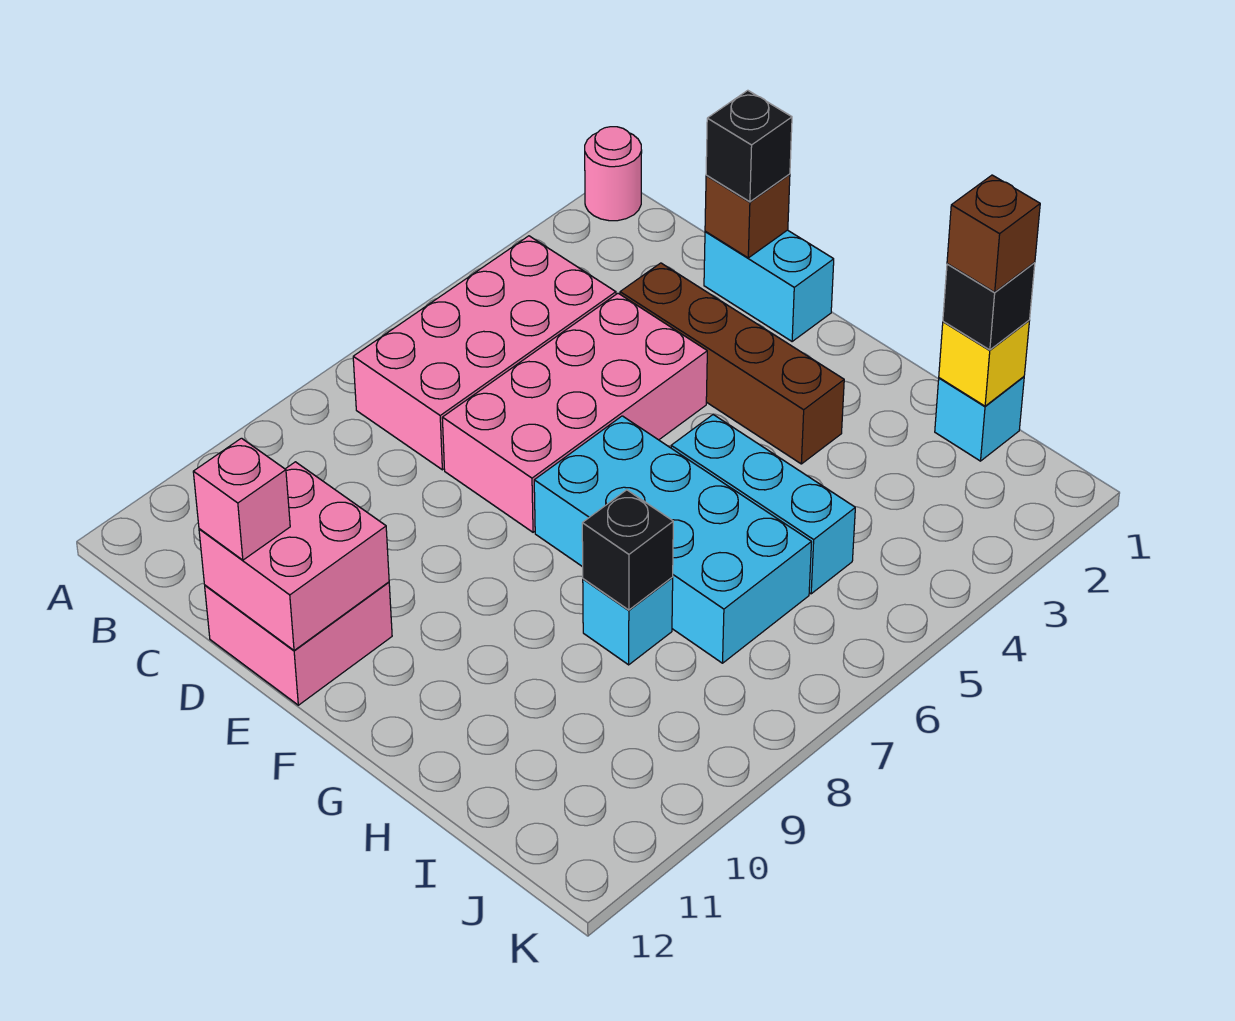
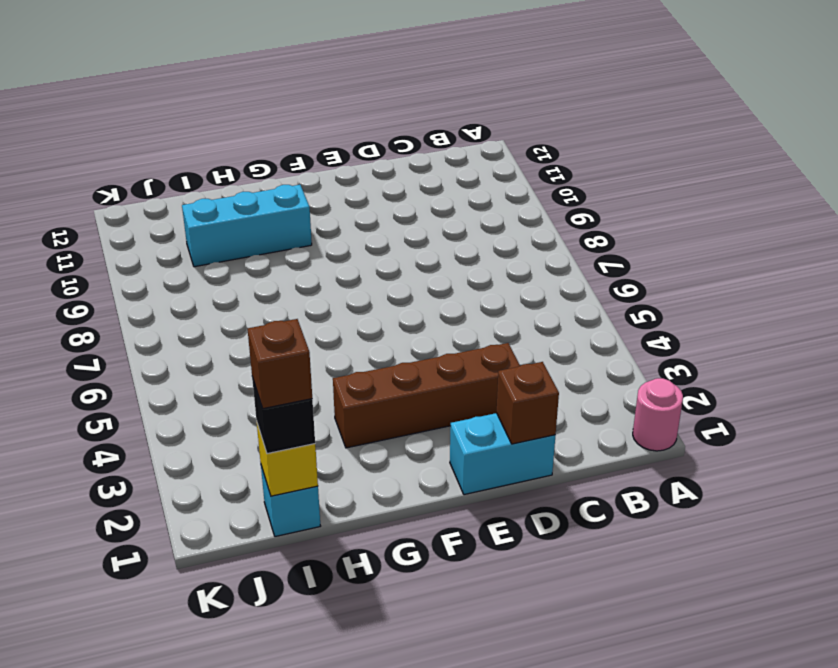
cyan 1x3 brick [182,185,312,267] -> cyan 1x3 brick moved to [671,415,855,594]
none -> pink 2x4 brick [353,236,616,470]
none -> pink 2x4 brick [442,293,707,532]
none -> pink 2x2 brick [205,582,392,705]

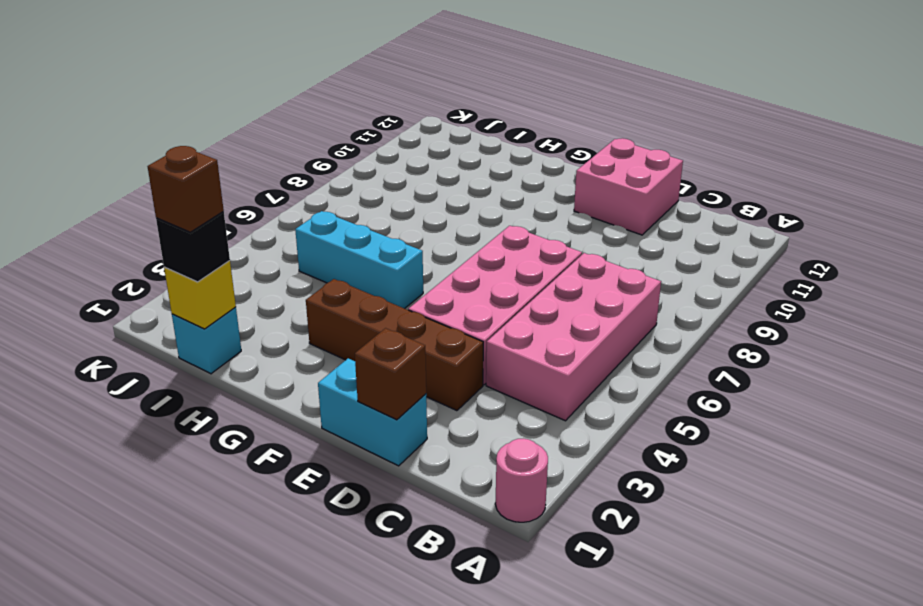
none -> cyan 2x4 brick [534,416,812,663]
none -> cyan 1x1 brick [583,578,673,665]
none -> pink 2x2 brick [199,462,389,650]

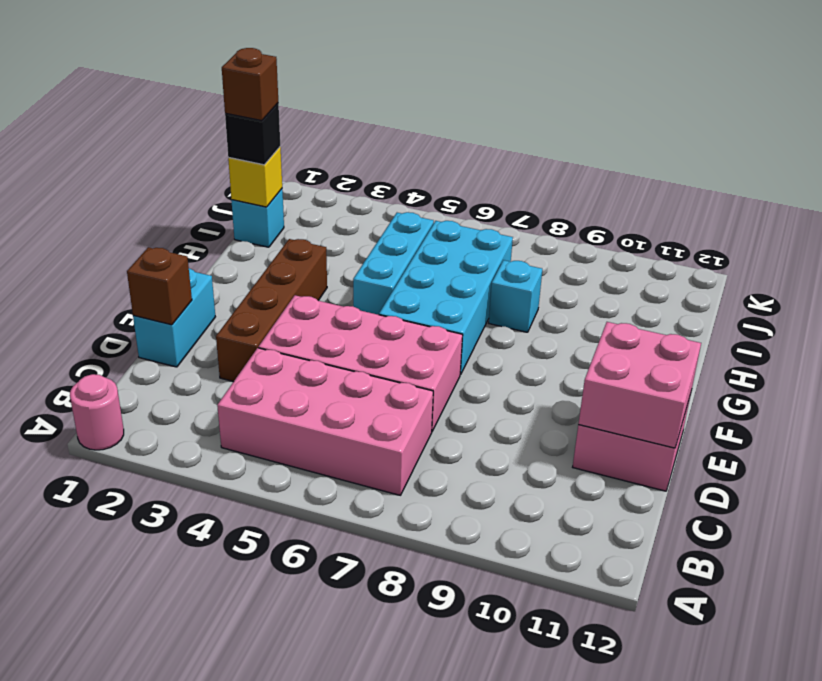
none -> black 1x1 brick [582,490,673,610]
none -> black 1x1 brick [706,90,792,202]
none -> pink 1x1 brick [193,438,290,560]

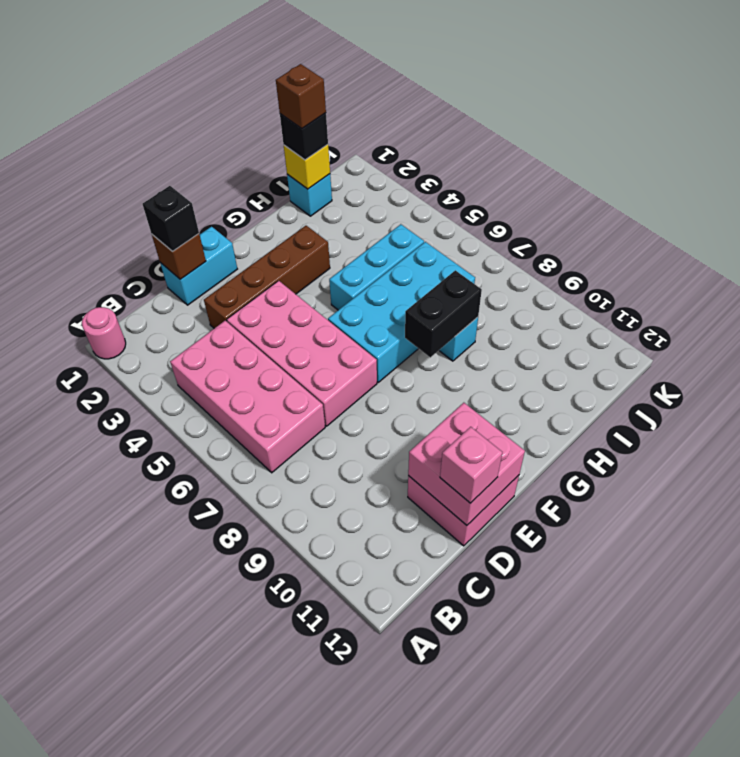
black 1x2 brick [405,270,482,357] -> black 1x1 brick [582,490,673,610]

